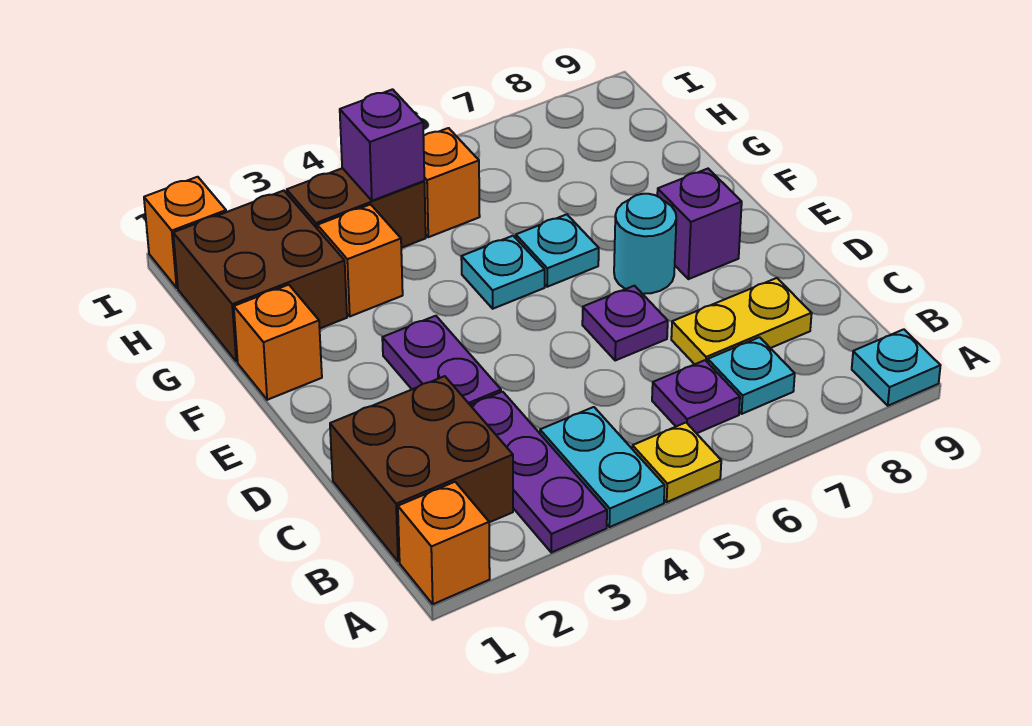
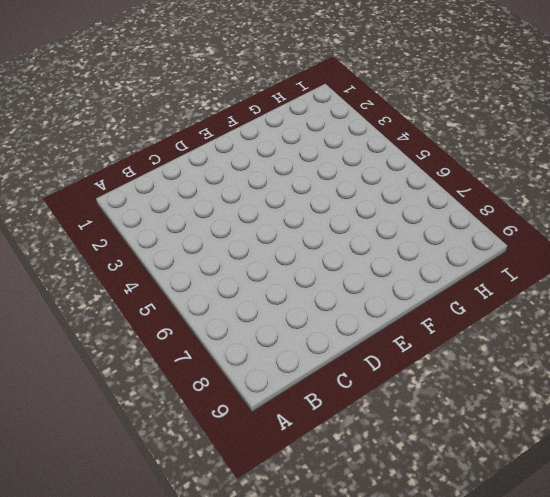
none -> orange 1x1 brick [398,482,490,604]
none -> purple 1x3 plate [470,392,607,553]
none -> cyan 1x2 plate [540,407,665,527]

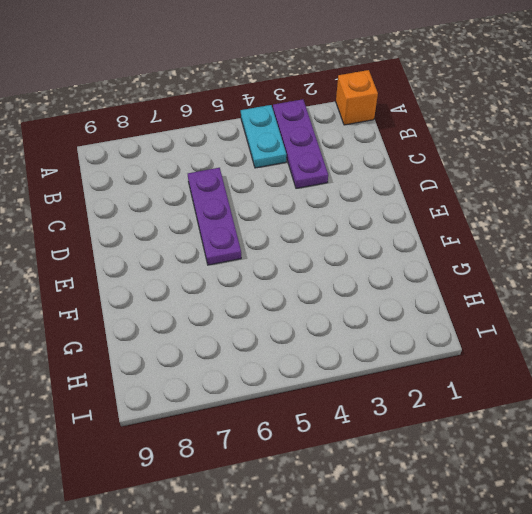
purple 1x3 plate [188,168,241,265] -> purple 1x1 plate [582,286,668,360]
none -> yellow 1x1 plate [632,423,721,502]
none -> cyan 1x1 plate [852,329,940,406]
none -> brown 2x2 brick [330,376,513,561]

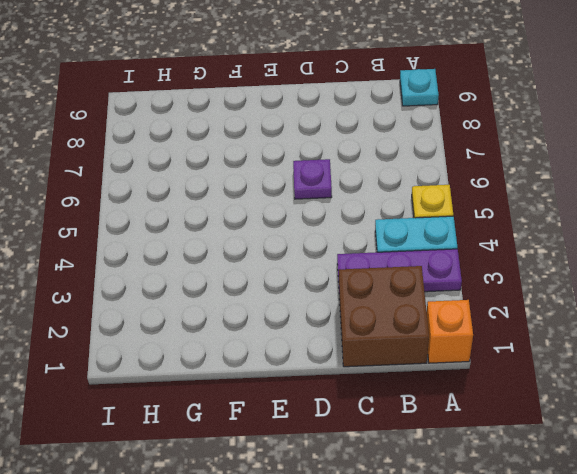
none -> purple 1x1 plate [652,360,740,433]
none -> cyan 1x1 plate [708,337,795,414]
none -> yellow 1x2 plate [671,278,812,364]

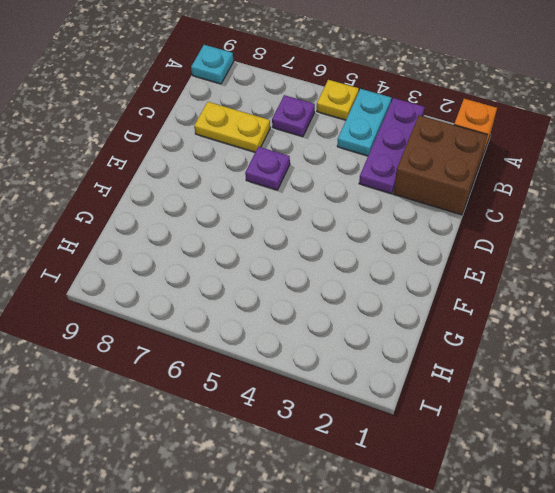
none -> cyan 1x1 plate [708,337,795,414]
none -> purple 1x2 plate [382,316,501,405]
none -> cyan 1x1 round brick [614,194,676,294]

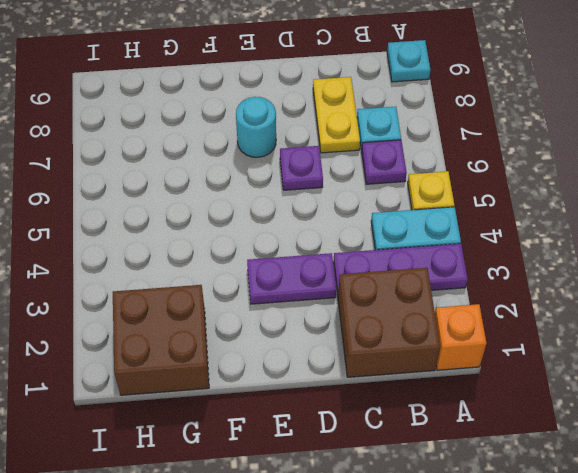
none -> purple 1x1 brick [657,169,742,279]
none -> orange 1x1 brick [234,285,322,400]
none -> cyan 1x1 plate [461,236,545,309]

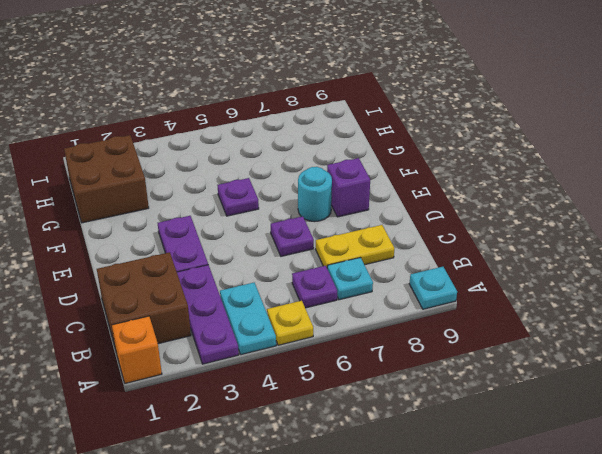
purple 1x1 plate [218,178,259,216] -> cyan 1x1 plate [461,236,545,309]
none -> orange 1x1 brick [234,285,322,400]
none -> cyan 1x1 plate [516,214,599,287]
none -> orange 1x1 brick [317,204,403,316]

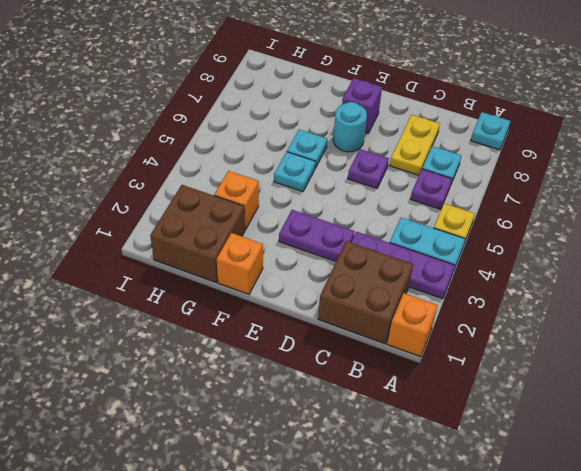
none -> brown 1x2 brick [287,168,426,248]
none -> orange 1x1 brick [423,128,480,237]
none -> orange 1x1 brick [144,177,226,288]

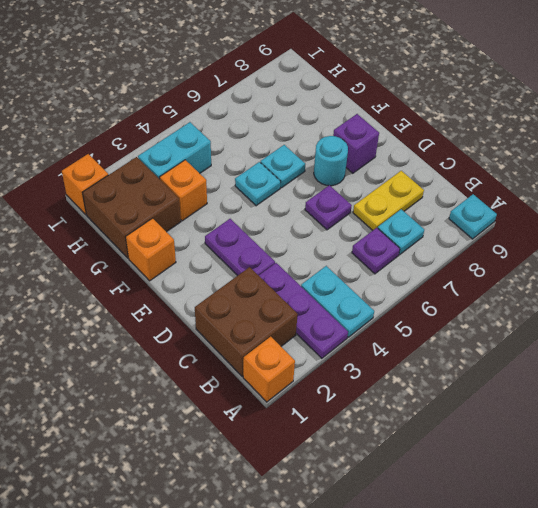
cyan 1x2 brick [138,122,211,179] -> brown 1x2 brick [287,168,426,248]
none -> yellow 1x1 plate [632,423,721,502]
none -> orange 1x1 brick [423,128,480,237]
none -> purple 1x1 brick [340,89,424,201]

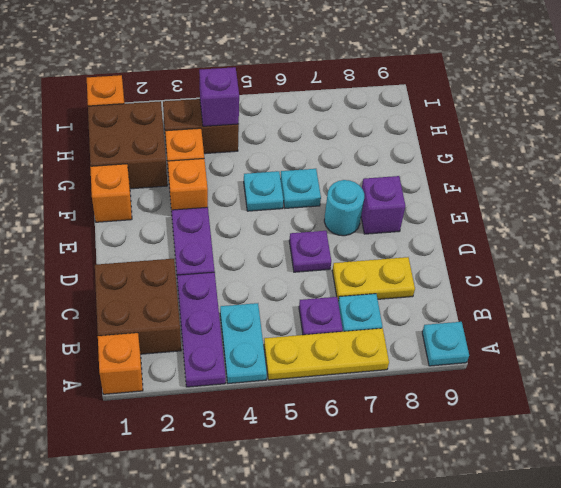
yellow 1x3 plate [264,328,389,380] -> yellow 1x1 plate [632,423,721,502]
orange 1x1 brick [168,159,208,212] -> orange 1x1 brick moved to [423,128,480,237]

